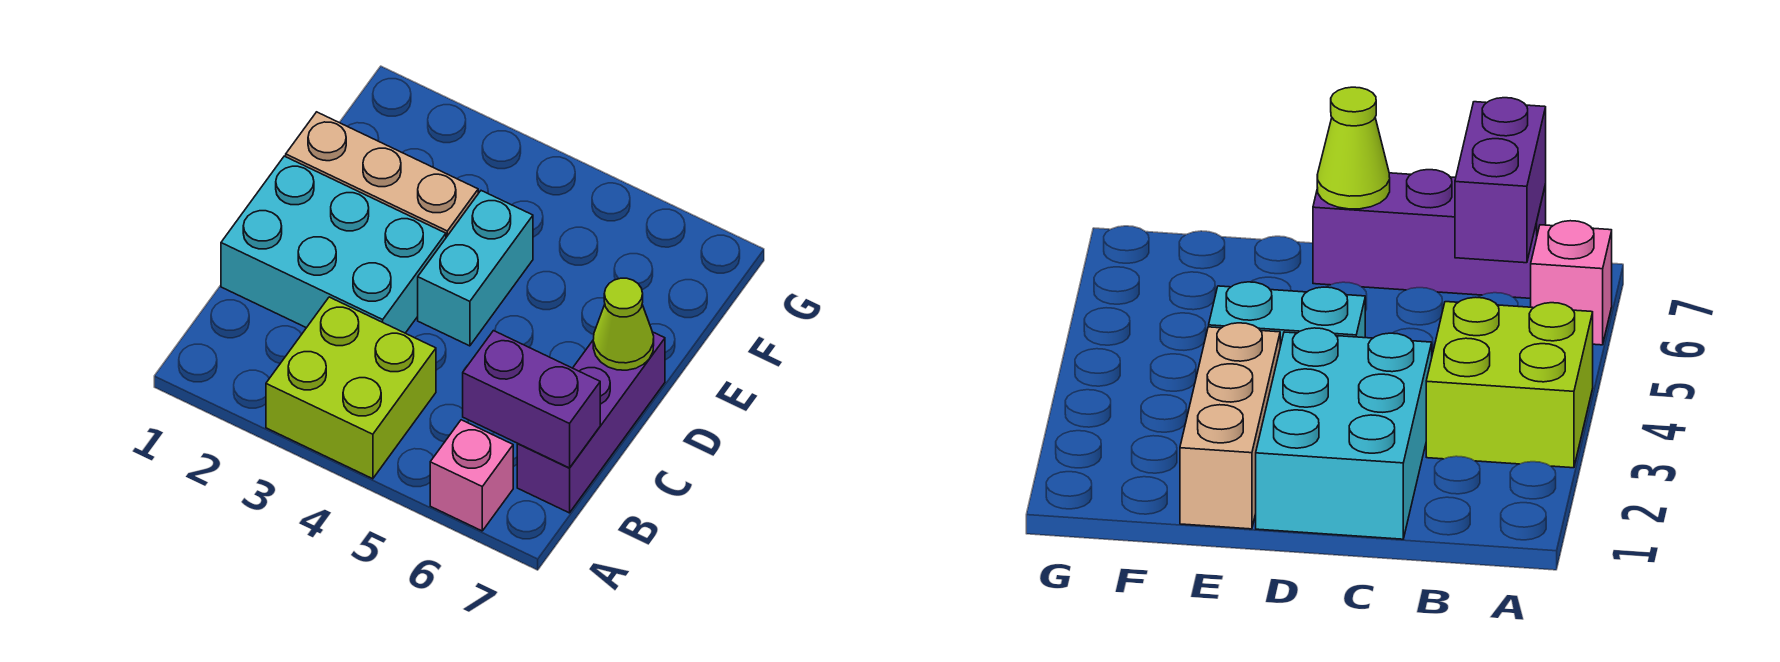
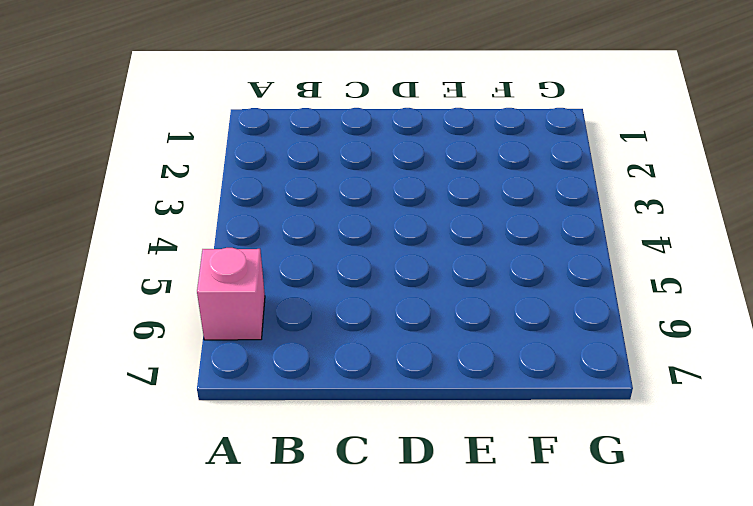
none -> lime 2x2 brick [266,297,436,479]
none -> purple 1x3 brick [517,332,665,513]

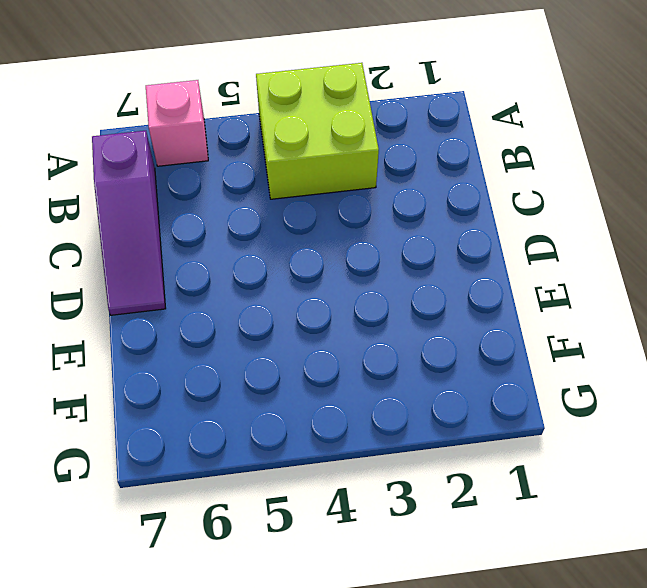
purple 1x3 slope [92,131,166,315] -> purple 1x3 brick [517,332,665,513]
none -> cyan 2x3 brick [221,156,446,333]
none -> cyan 1x2 brick [418,191,533,346]

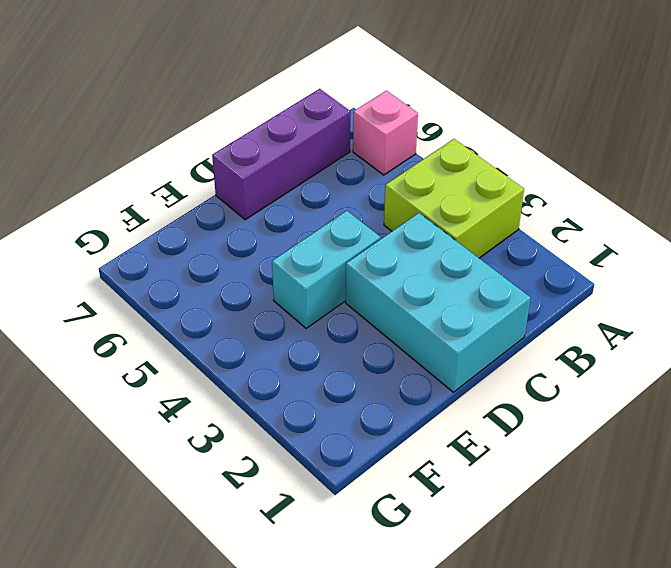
none -> tan 1x3 brick [286,112,478,237]
none -> purple 1x2 brick [463,331,600,468]

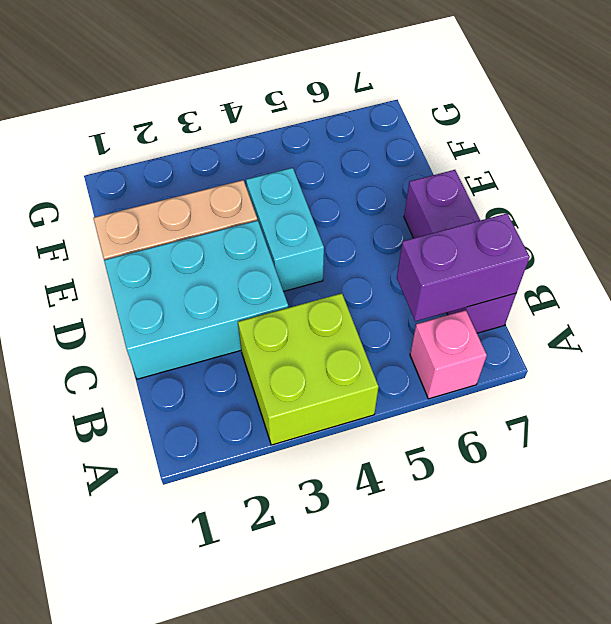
none -> lime 1x1 cone [593,278,654,370]

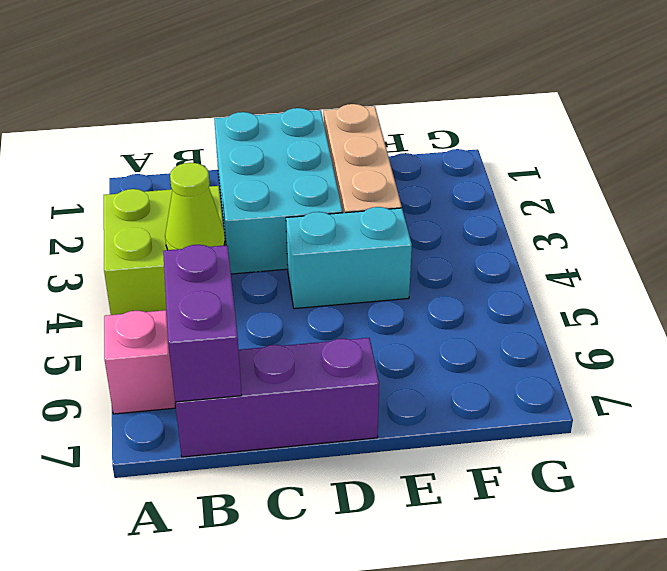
lime 1x1 cone [165,163,225,250] -> lime 1x1 cone moved to [593,278,654,370]

